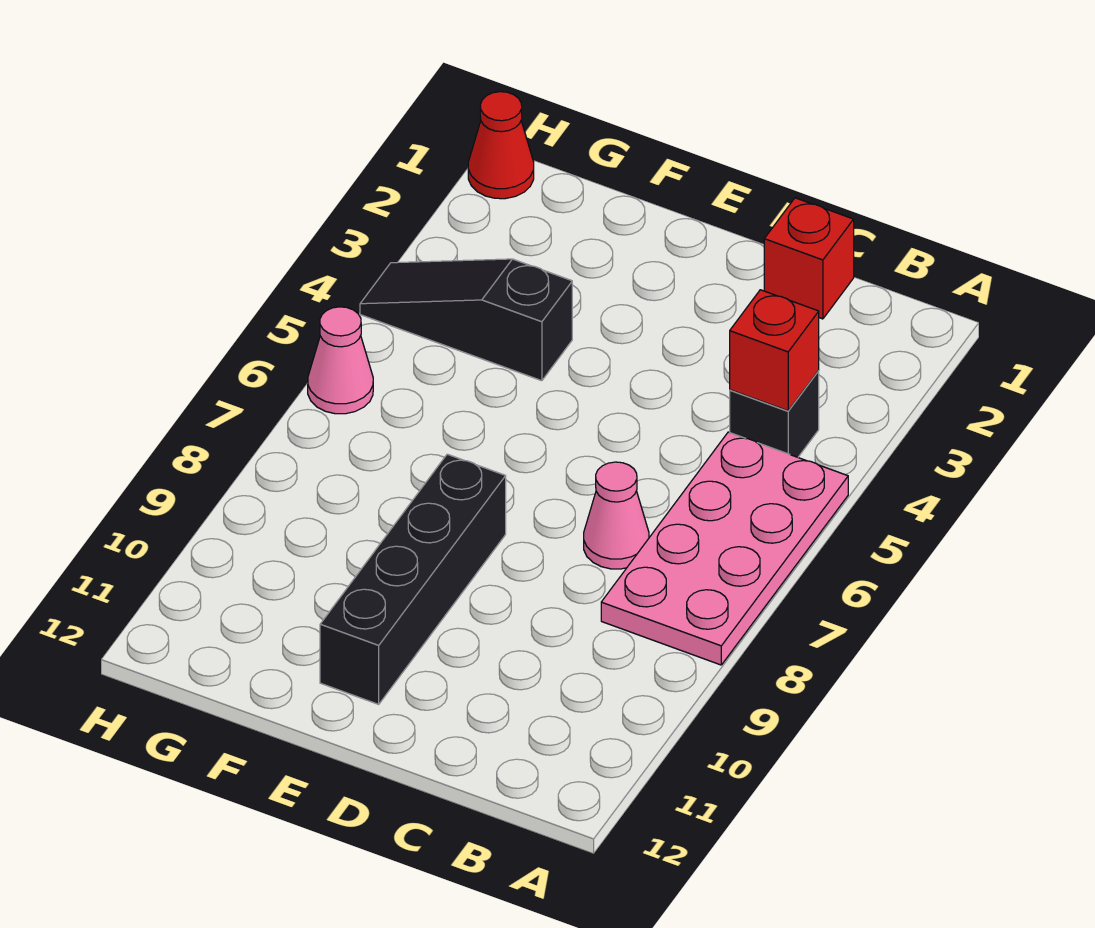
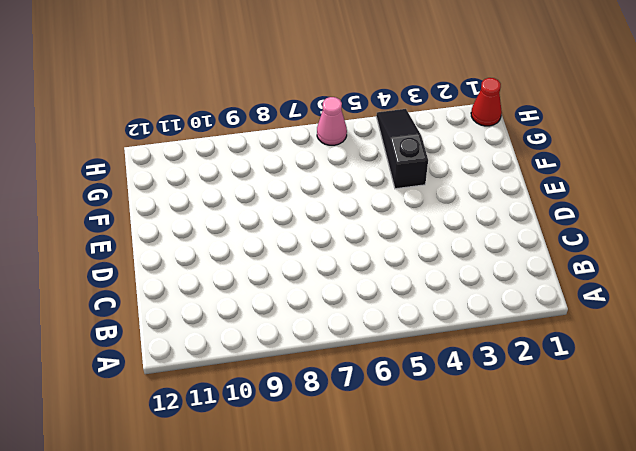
none -> pink 2x4 plate [601,432,848,665]
none -> black 1x1 brick [730,371,819,457]

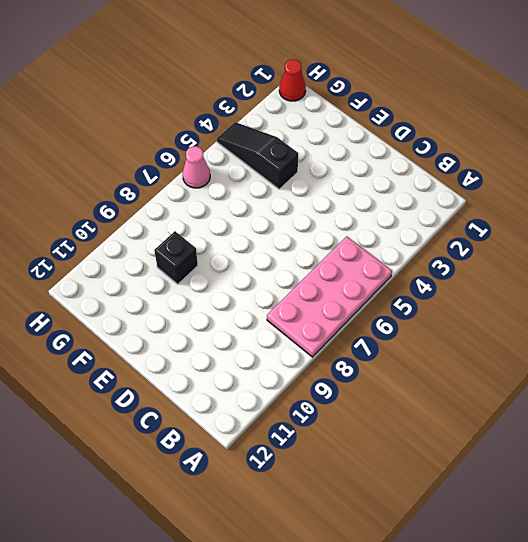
black 1x1 brick [154,231,198,284] -> black 1x1 brick moved to [730,371,819,457]
none -> red 1x1 brick [764,198,854,319]
none -> pink 1x1 cone [584,462,649,569]

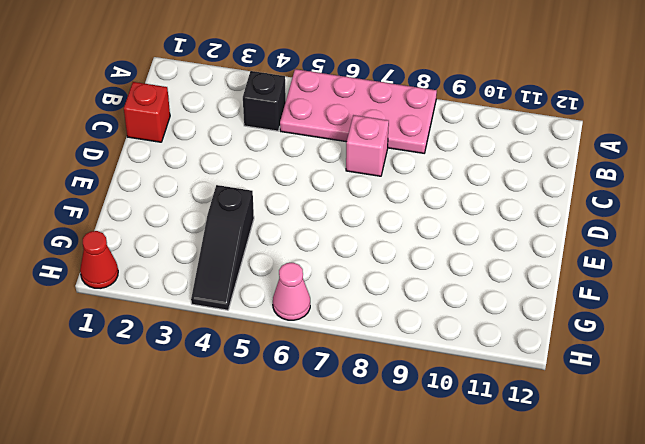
pink 1x1 brick [346,115,389,176] -> pink 1x1 cone [584,462,649,569]
none -> black 1x4 brick [320,454,506,704]
none -> red 1x1 brick [730,290,819,411]

